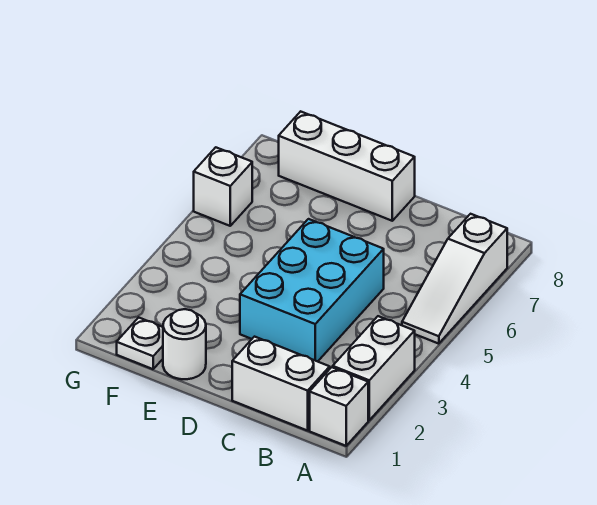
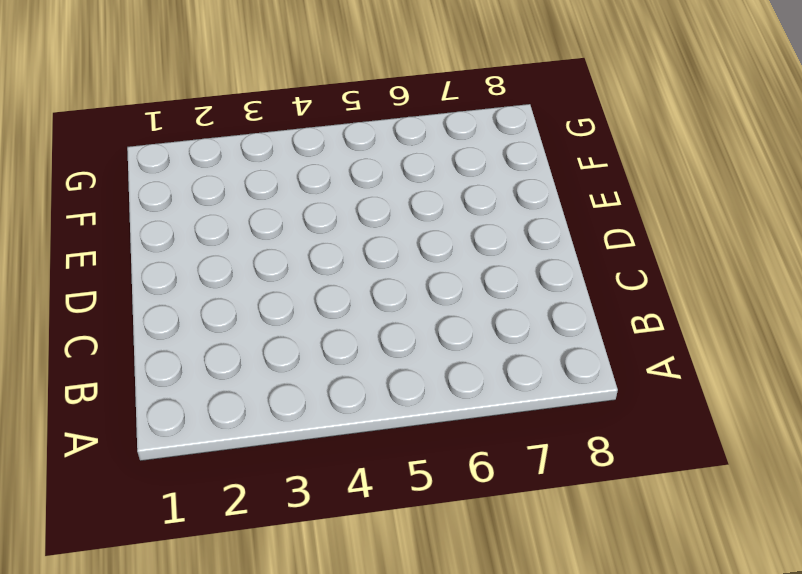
none -> white 1x1 brick [310,367,368,446]
none -> white 1x2 brick [333,316,415,420]

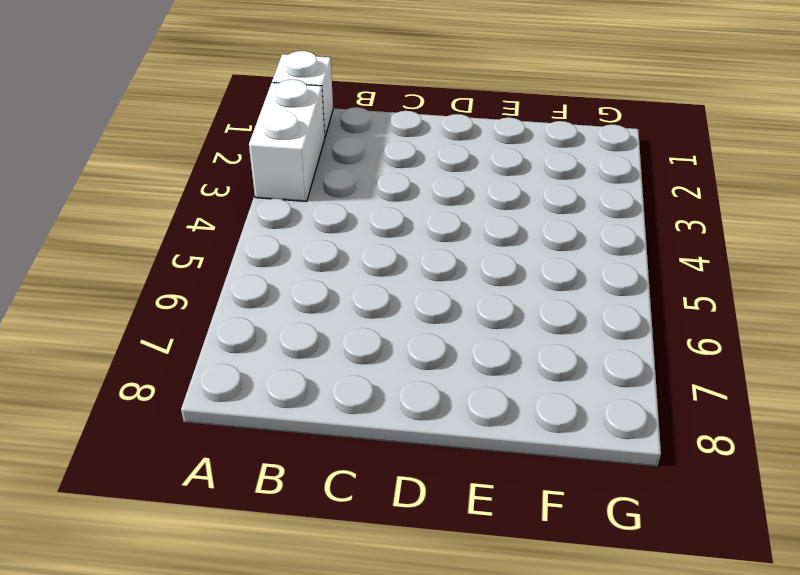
none -> white 1x3 slope [402,214,507,344]
none -> white 1x2 brick [232,337,330,431]

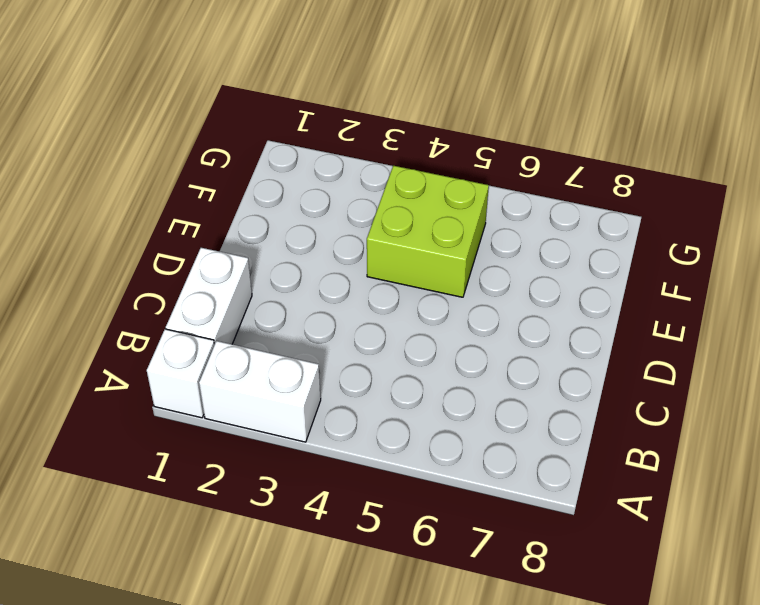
lime 2x2 brick [367,166,489,297] -> none
none -> white 1x3 slope [402,214,507,344]
none -> cyan 2x3 brick [240,219,384,362]

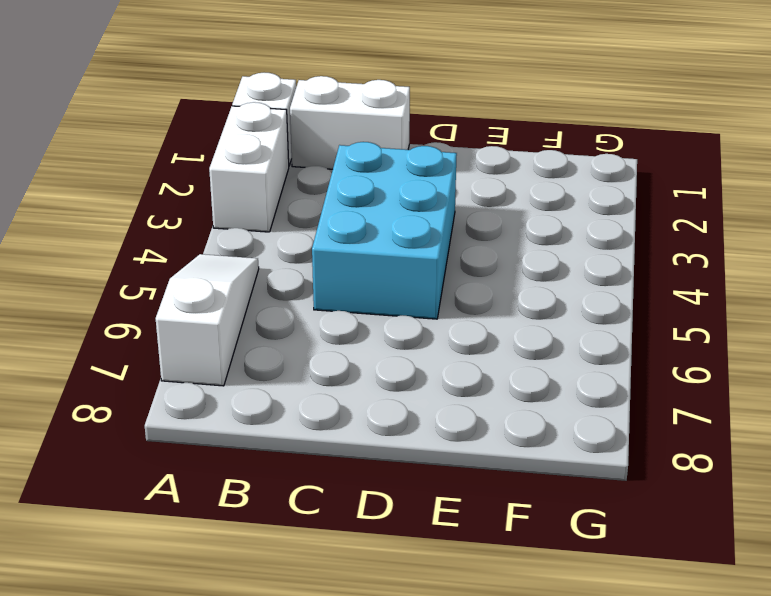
none -> white 1x3 brick [279,111,415,221]
none -> white 1x1 round brick [163,309,206,379]

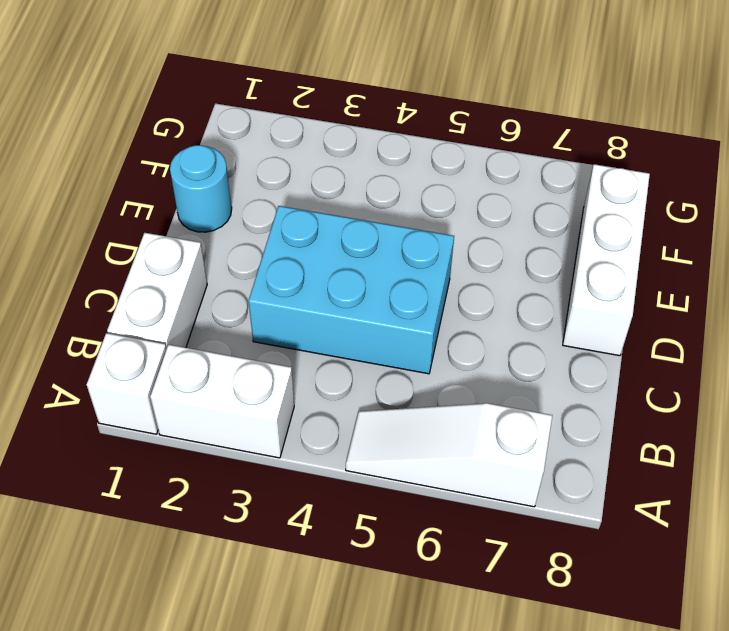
cyan 1x1 round brick [170,145,232,232] -> white 1x1 round brick [163,309,206,379]
none -> white 1x1 plate [117,317,163,369]
none -> white 1x1 brick [194,147,252,226]

